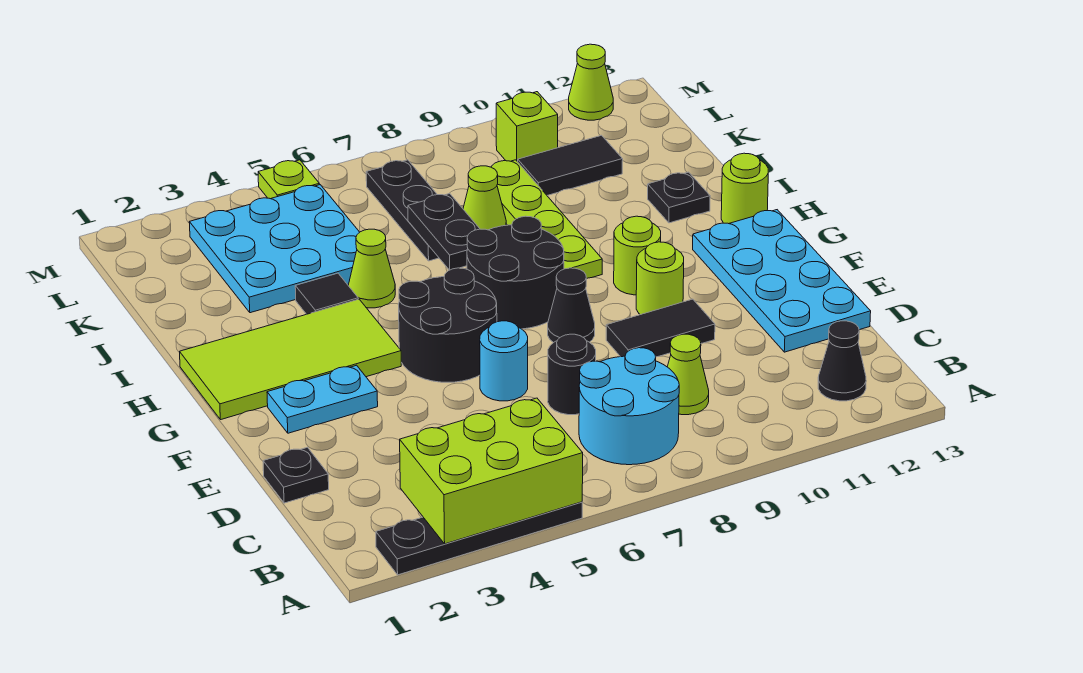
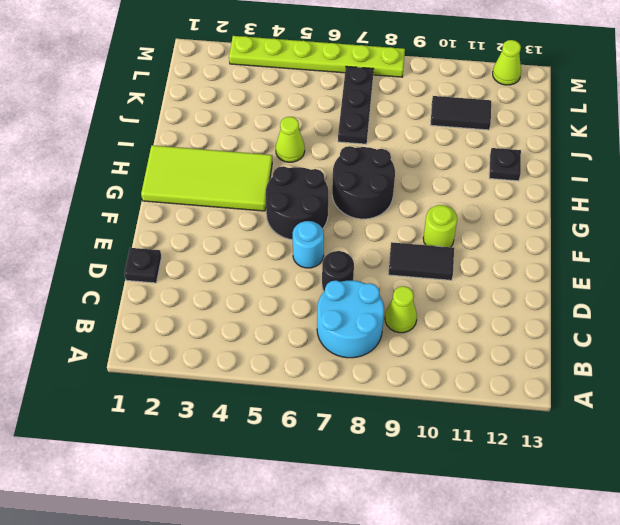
lime 1x6 plate [229,36,405,77] -> lime 1x1 plate [258,160,319,199]
none -> black 1x4 plate [376,502,582,575]
none -> black 1x1 cone [818,321,866,401]
none -> cyan 2x4 plate [693,210,871,352]
none -> cyan 1x2 plate [267,365,378,433]

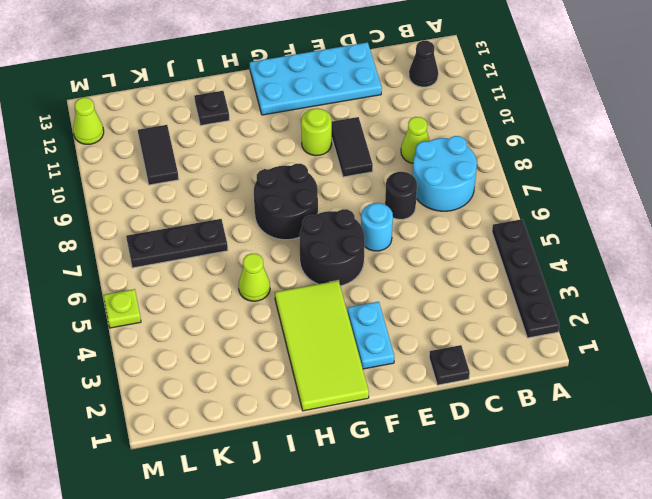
none -> black 1x1 cone [548,268,595,343]
none -> lime 1x1 round brick [614,216,661,295]
none -> lime 1x4 plate [492,160,602,278]
none -> lime 1x1 round brick [721,153,768,224]

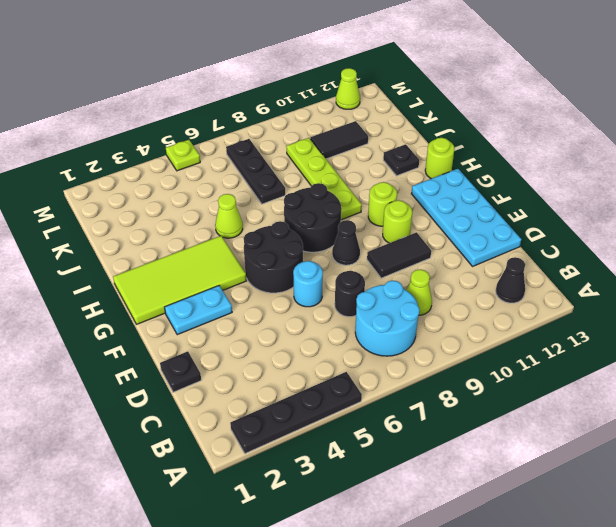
none -> black 1x1 tile [295,273,358,314]
none -> cyan 3x3 plate [189,185,360,313]
none -> lime 1x1 cone [463,166,506,230]
none -> lime 1x1 brick [496,92,558,162]

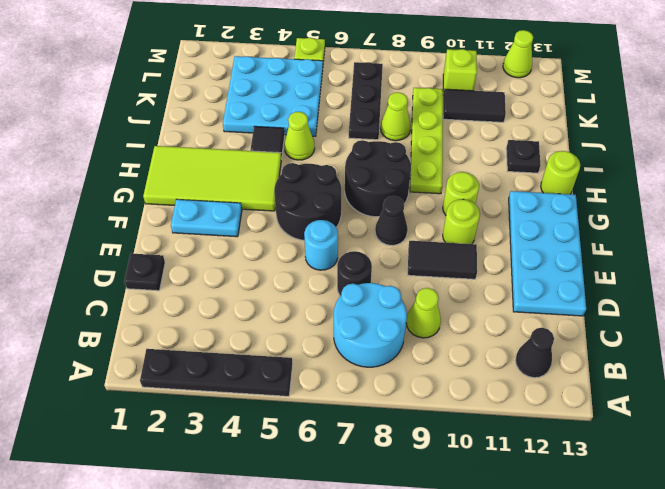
none -> lime 2x3 brick [400,398,583,544]
none -> black 1x2 plate [408,193,480,270]

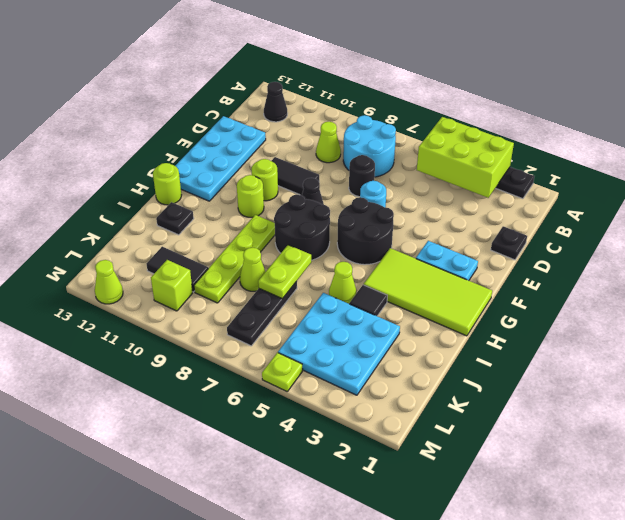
lime 1x2 plate [258,245,311,299] -> black 1x2 plate [408,193,480,270]

